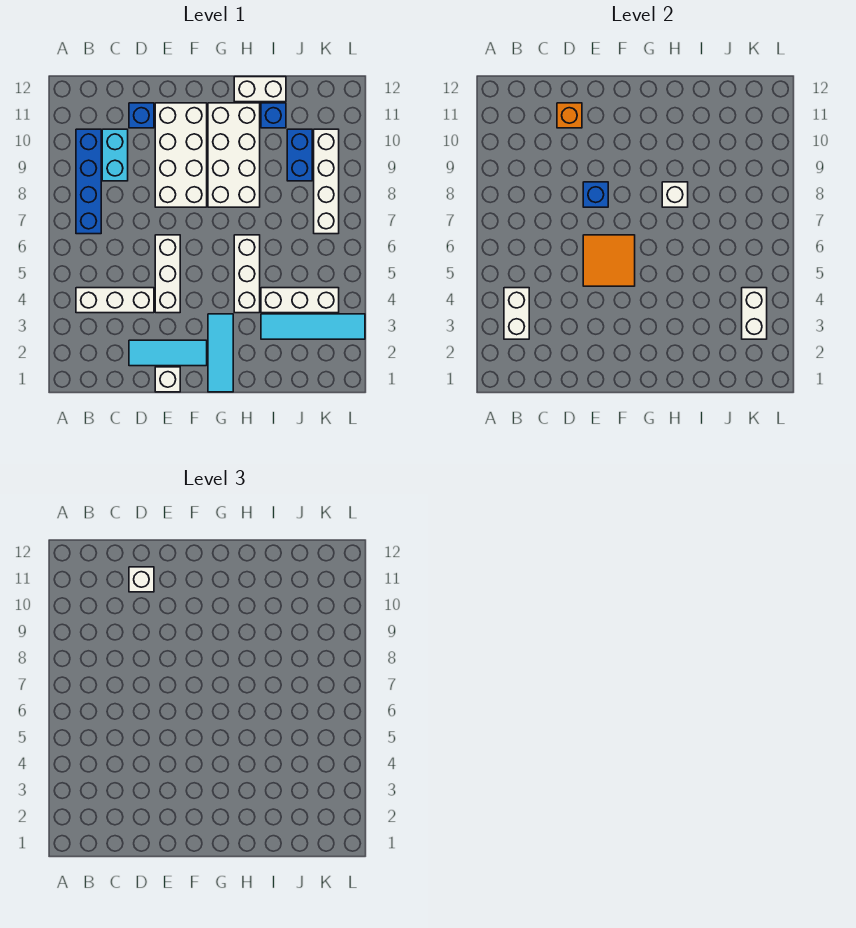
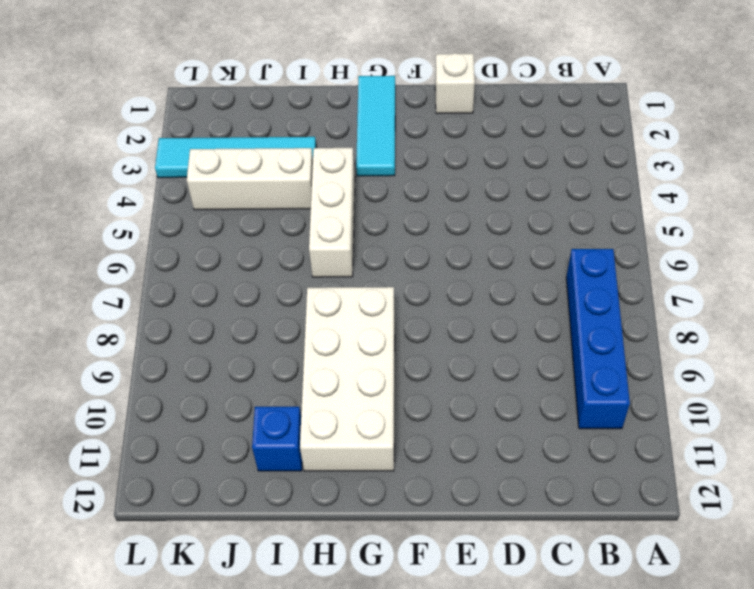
none -> white 1x3 brick [76,288,154,313]
none -> cyan 1x2 brick [102,129,128,181]
none -> cyan 1x3 tile [129,340,207,366]

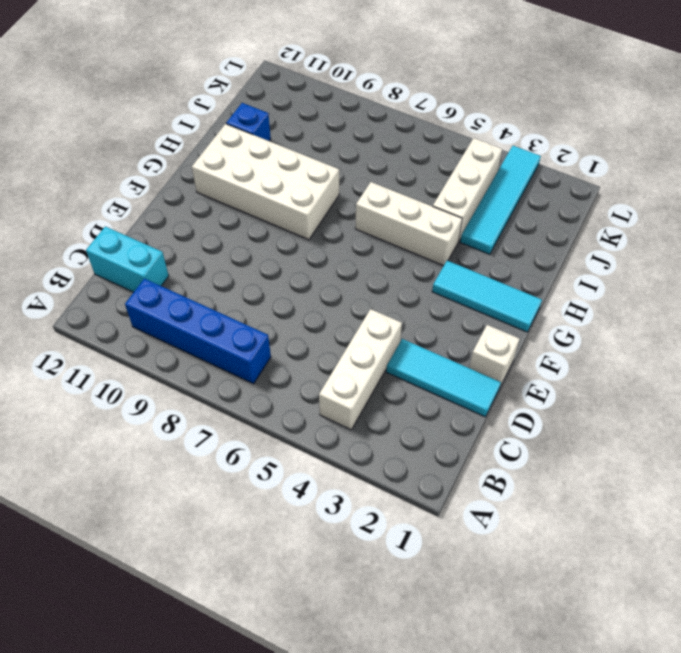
cyan 1x2 brick [86,226,169,292] -> cyan 1x2 brick moved to [102,129,128,181]
cyan 1x3 tile [386,339,501,417] -> cyan 1x3 tile turned to [129,340,207,366]
none -> blue 1x1 brick [129,103,154,128]
none -> white 1x3 brick [155,235,180,313]
none -> white 2x4 brick [155,103,207,207]

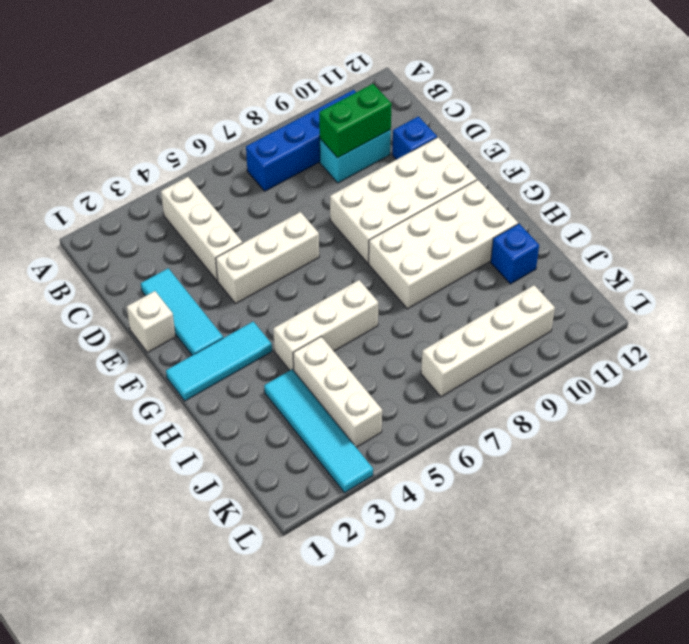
green 1x2 brick [319,84,392,158] -> none
none -> white 1x2 brick [234,77,286,102]
none -> blue 1x2 brick [287,129,312,181]
none -> white 1x2 brick [504,288,529,339]

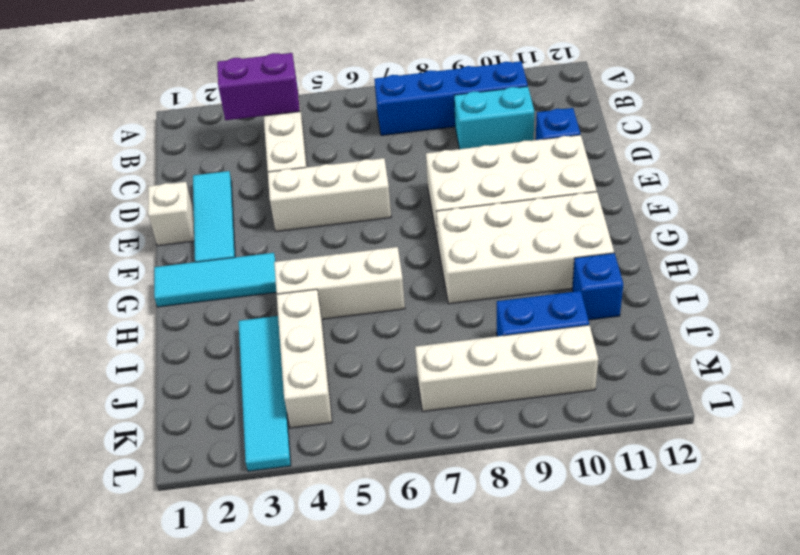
purple 1x2 brick [217,53,300,120] -> white 1x2 brick [504,288,529,339]
none -> white 1x2 brick [234,77,286,102]
none -> orange 1x1 brick [557,103,582,128]
none -> orange 2x2 tile [583,235,635,286]

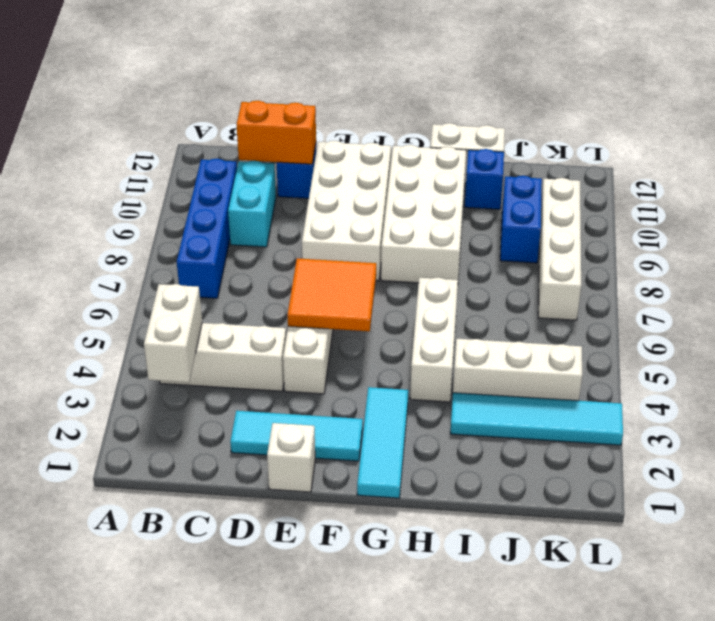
orange 1x2 brick [237,101,316,164] -> orange 1x1 brick [557,103,582,128]
none -> blue 1x1 brick [583,182,608,207]
none -> white 1x1 brick [662,182,688,207]
none -> white 1x2 brick [742,288,767,339]

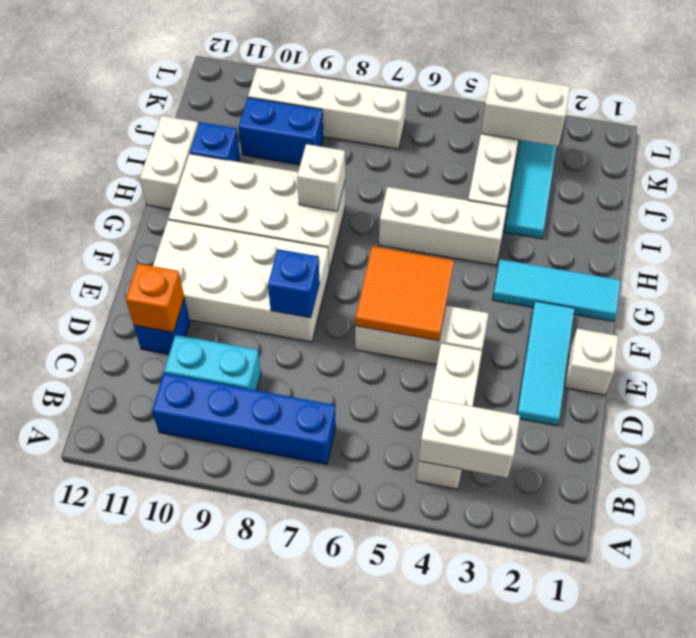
none -> white 1x1 brick [129,567,154,592]

